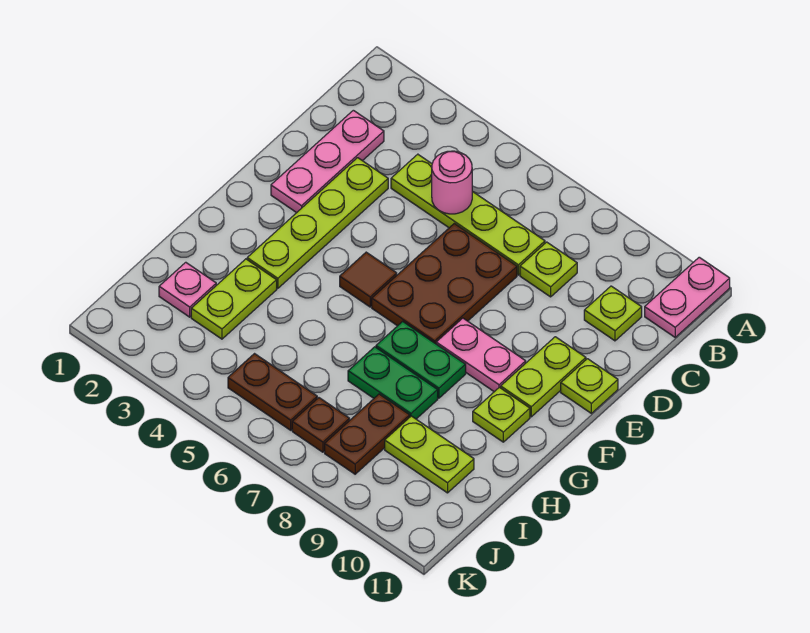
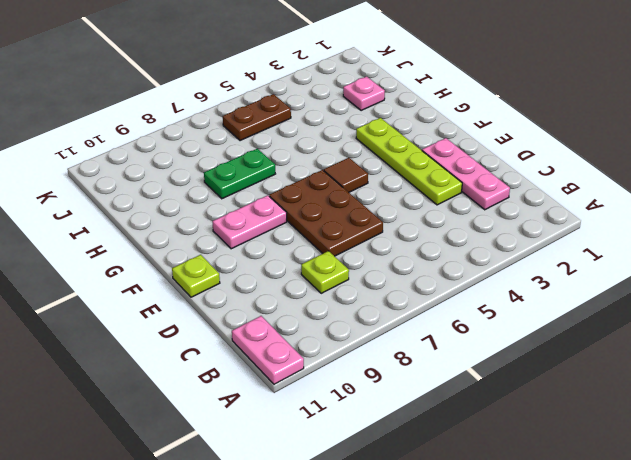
none -> lime 1x4 plate [391,154,545,275]
none -> lime 1x1 plate [584,286,642,341]
none -> lime 1x2 plate [501,337,586,417]

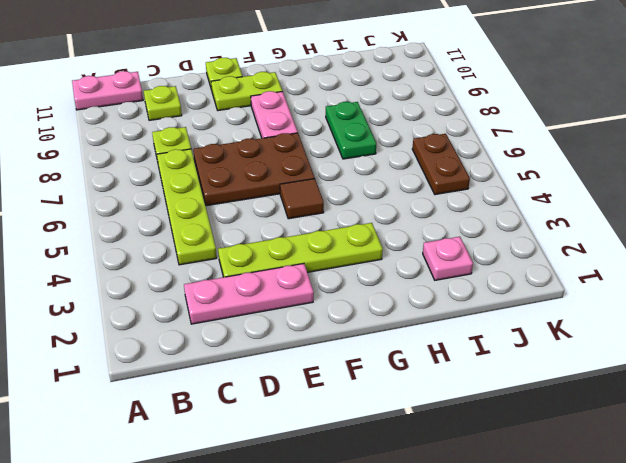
none -> green 1x2 plate [376,321,466,398]
none -> lime 1x1 plate [473,387,530,442]
none -> lime 1x2 plate [191,259,277,339]

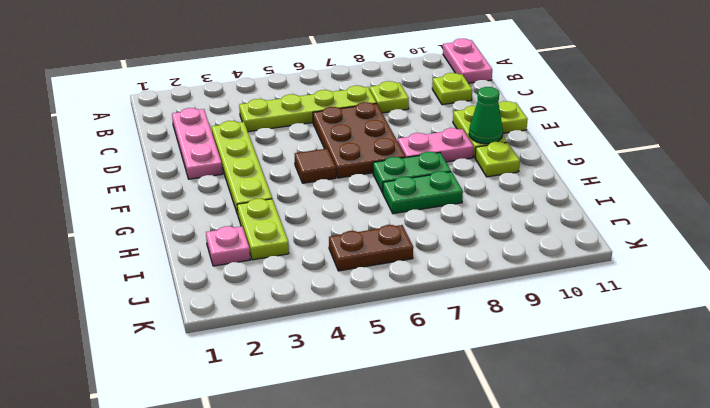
green 1x1 cone [469,87,503,144] -> none
none -> brown 1x2 plate [325,394,410,474]
none -> lime 1x2 plate [385,416,474,493]
none -> brown 1x1 plate [292,398,350,452]

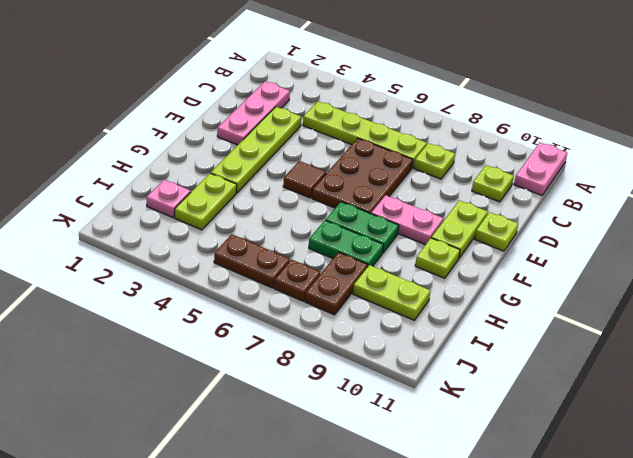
none -> pink 1x1 round brick [432,151,472,214]

